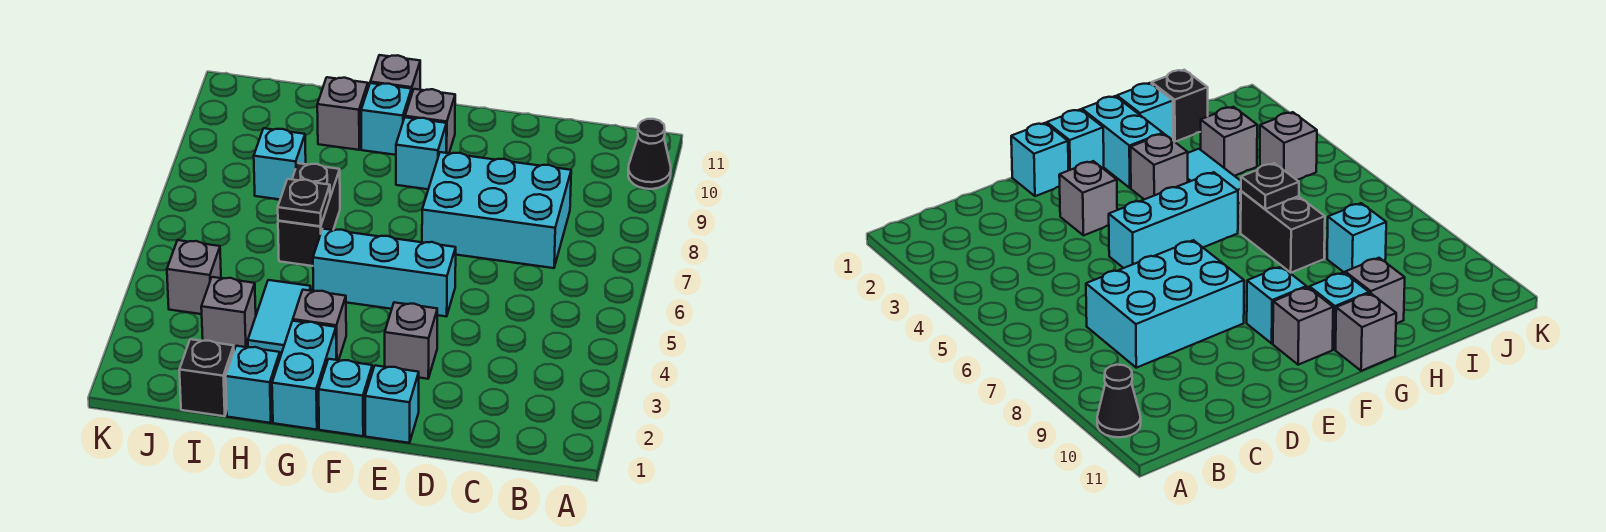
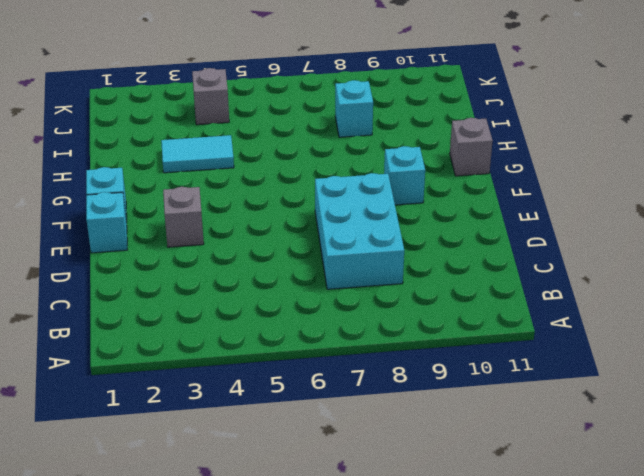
none -> black 1x1 cone [628,119,671,189]
none -> cyan 1x3 brick [313,229,456,316]
none -> grey 1x1 brick [405,89,455,153]

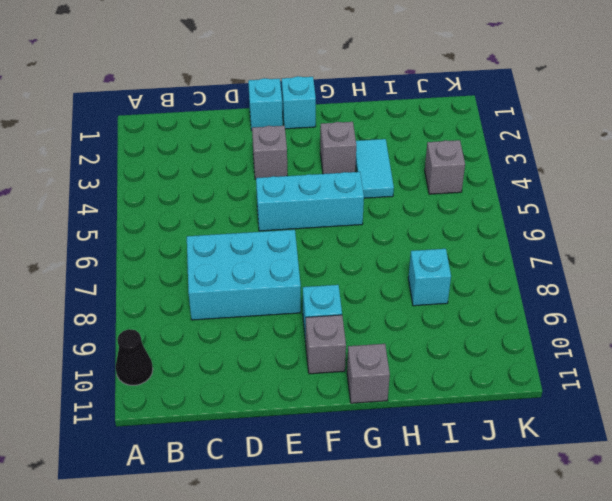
none -> cyan 1x2 brick [272,321,336,430]
none -> cyan 1x1 brick [361,83,412,155]
none -> cyan 1x1 brick [226,346,280,423]

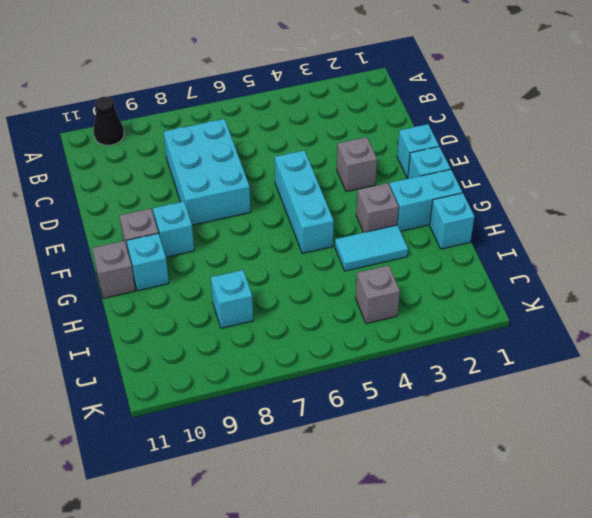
none -> black 1x2 brick [278,163,340,266]
none -> grey 1x1 brick [317,77,368,150]
none -> black 1x1 brick [179,339,234,416]

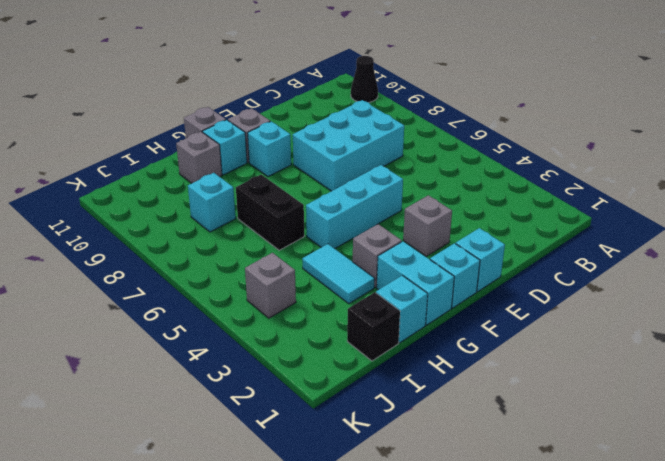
none -> grey 1x1 brick [201,277,256,350]
none -> black 1x1 plate [278,179,330,226]

